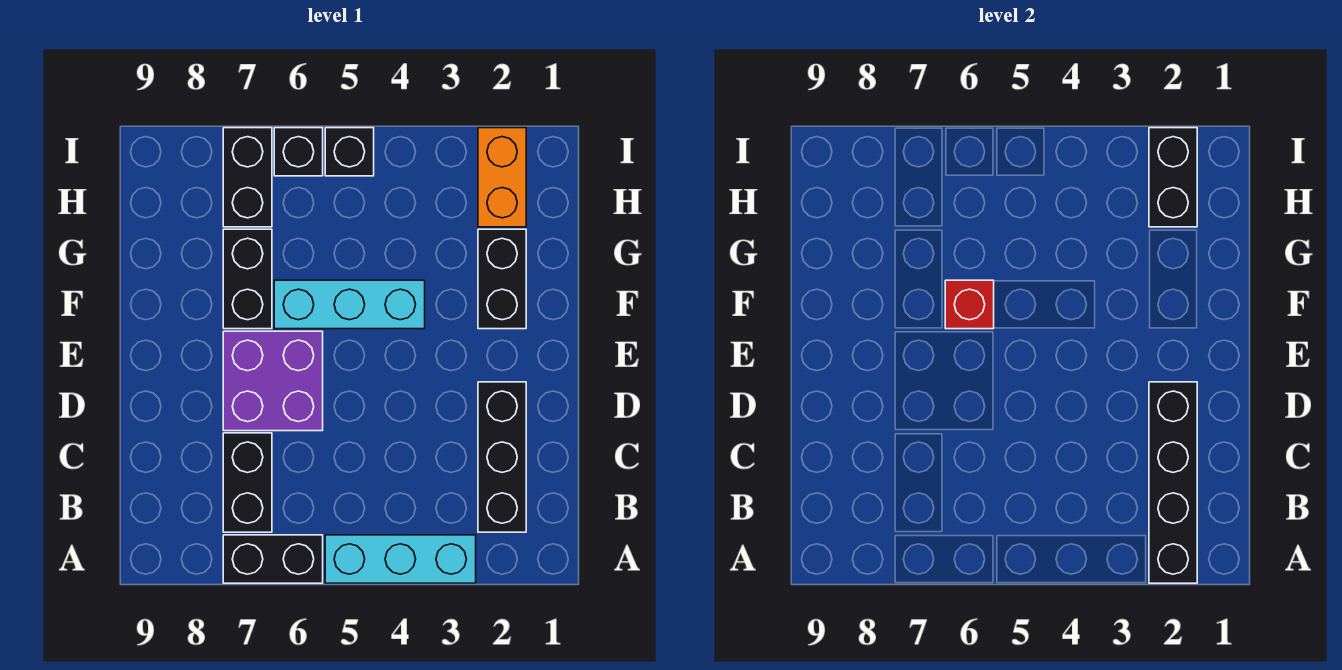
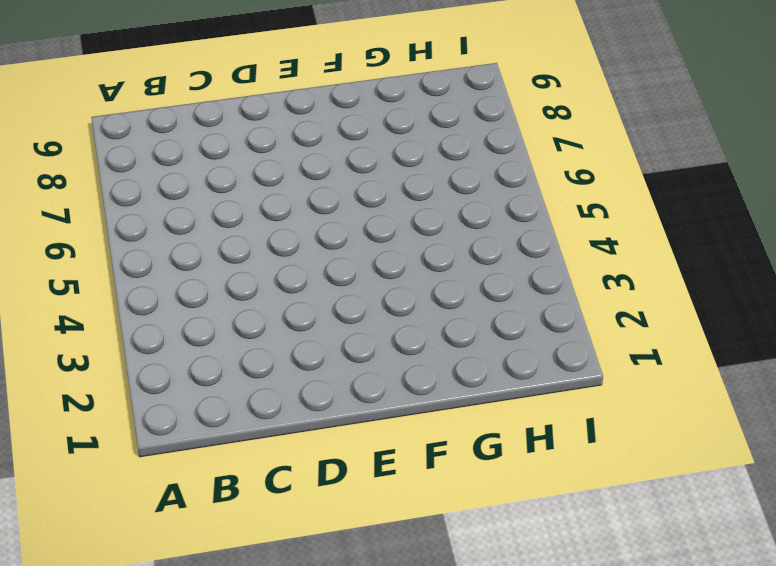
none -> cyan 1x3 brick [325,535,476,583]
none -> black 1x2 brick [223,535,323,583]
none -> black 1x3 brick [478,382,526,532]

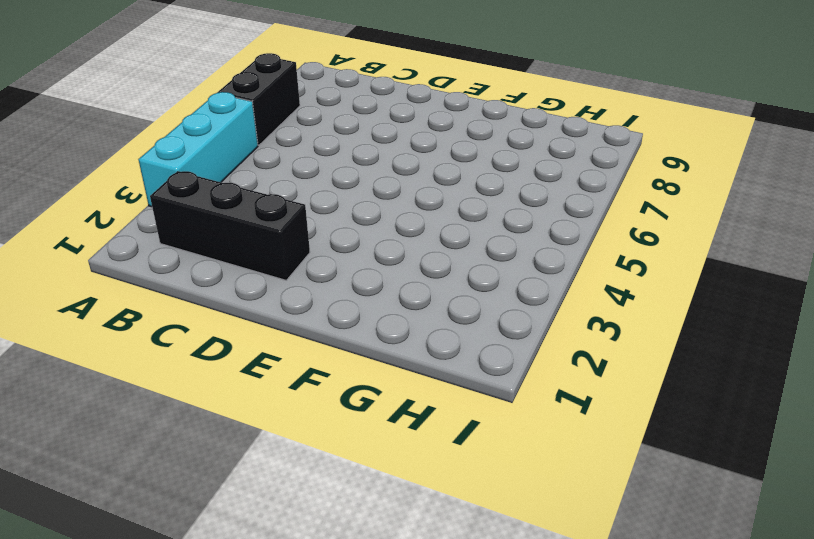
none -> black 1x2 brick [223,433,272,532]
none -> purple 2x2 brick [223,331,323,431]
none -> black 1x2 brick [478,229,526,329]

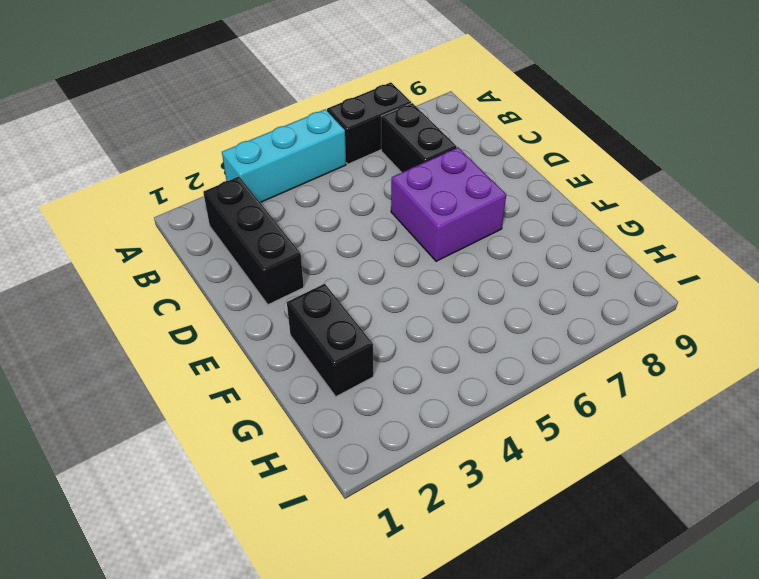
none -> cyan 1x3 brick [274,280,425,329]
none -> black 1x2 brick [223,229,272,329]
none -> orange 1x2 brick [478,128,526,227]

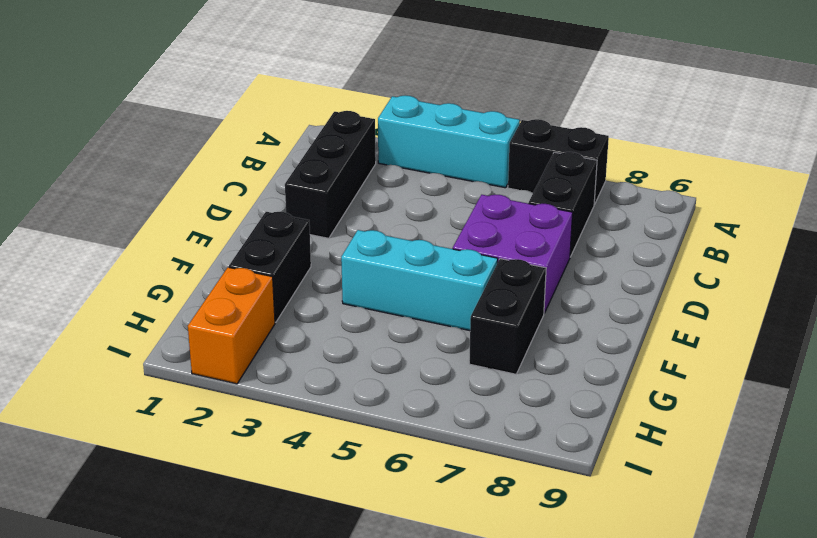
none -> black 1x2 brick [223,128,272,227]
none -> black 1x1 brick [325,128,374,176]
none -> black 1x1 brick [274,128,323,176]

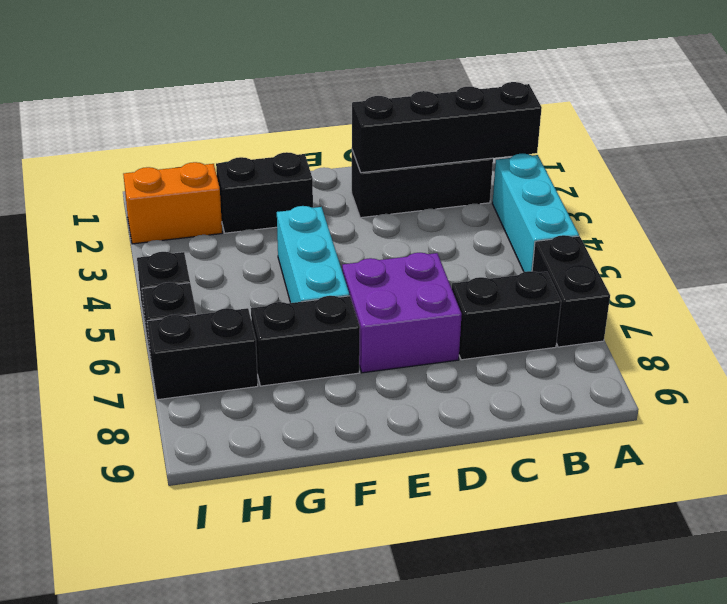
none -> red 1x1 brick [945,280,994,329]
none -> black 1x2 brick [1149,128,1197,227]

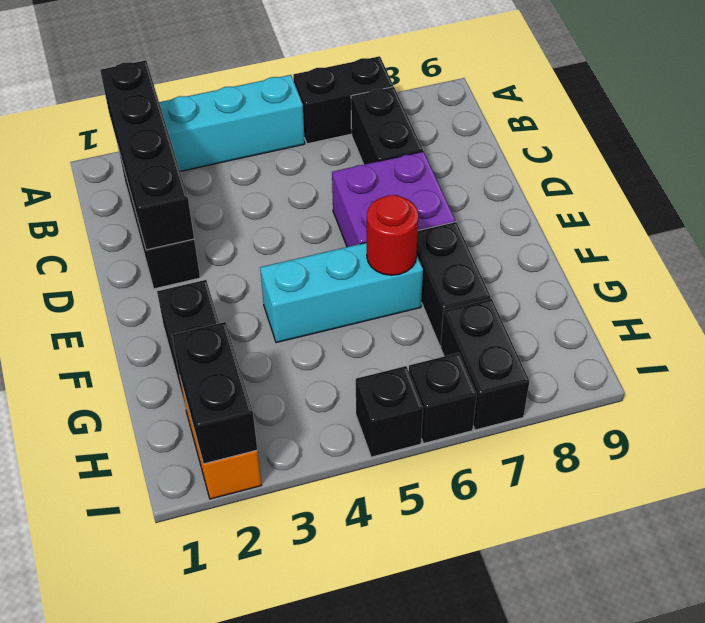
red 1x1 round brick [367,195,418,275] -> red 1x1 brick [945,280,994,329]

